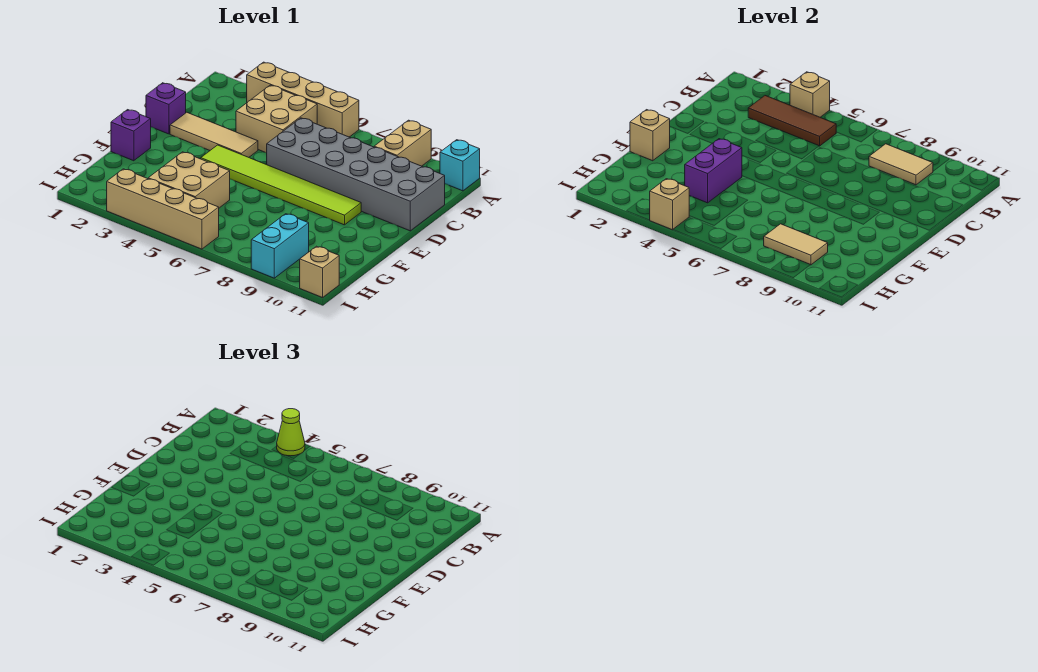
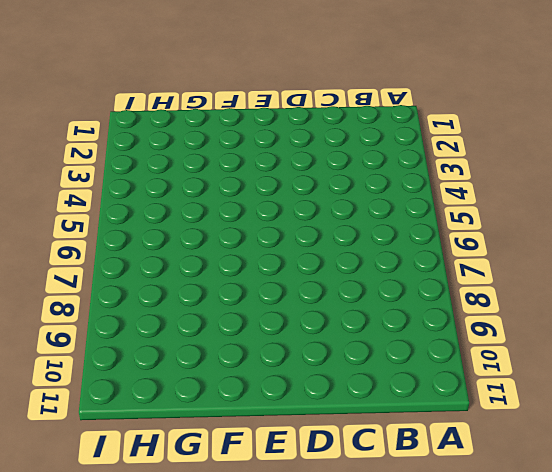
none -> tan 1x4 brick [247,62,359,137]
none -> tan 1x2 brick [374,120,431,166]
none -> cyan 1x1 brick [440,140,480,191]

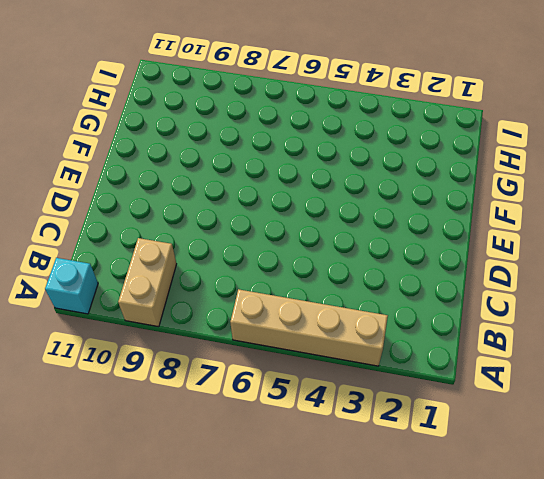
none -> tan 2x2 brick [236,85,317,153]
none -> grey 2x6 brick [267,118,445,231]
none -> purple 1x1 brick [146,83,186,134]

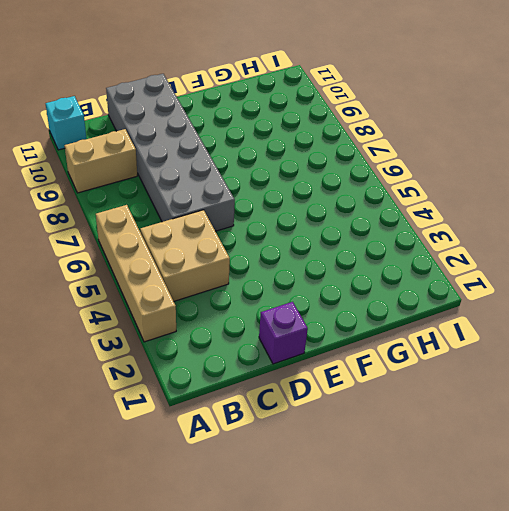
none -> tan 1x3 tile [170,112,258,157]
none -> lime 1x6 tile [201,145,361,225]
none -> purple 1x1 brick [111,110,151,161]

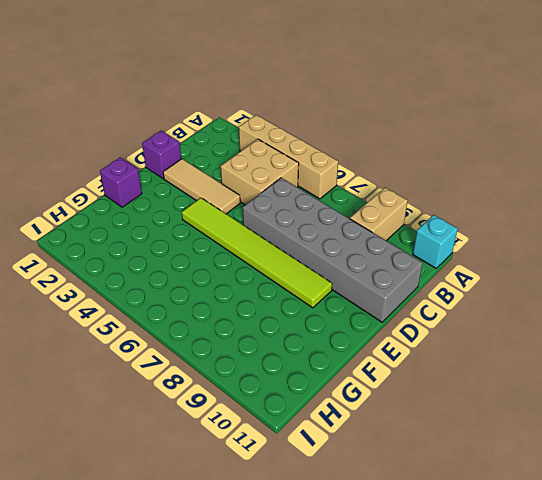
none -> tan 2x2 brick [148,152,230,208]
none -> cyan 1x2 brick [251,214,309,278]
none -> tan 1x4 brick [107,169,219,249]

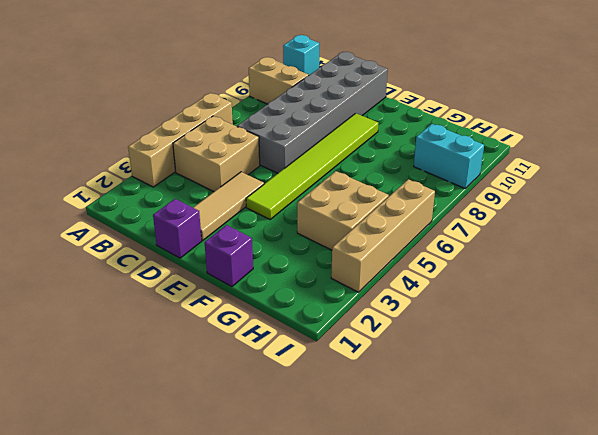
none -> tan 1x1 brick [300,246,339,298]
none -> tan 1x1 brick [790,72,830,117]
none -> brown 1x3 tile [748,96,836,146]

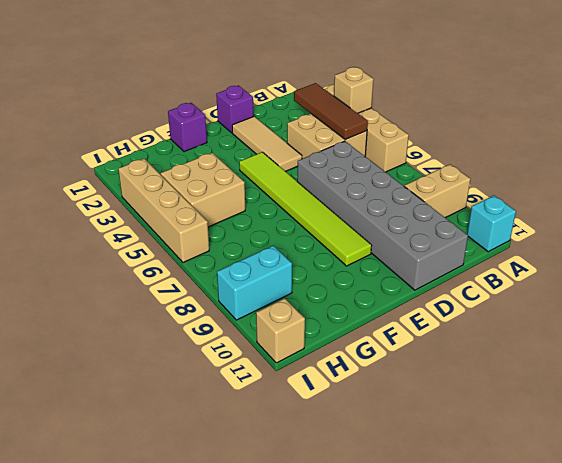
none -> tan 1x2 tile [869,144,933,185]
none -> tan 1x1 brick [630,110,670,161]
none -> purple 1x2 brick [685,139,742,203]

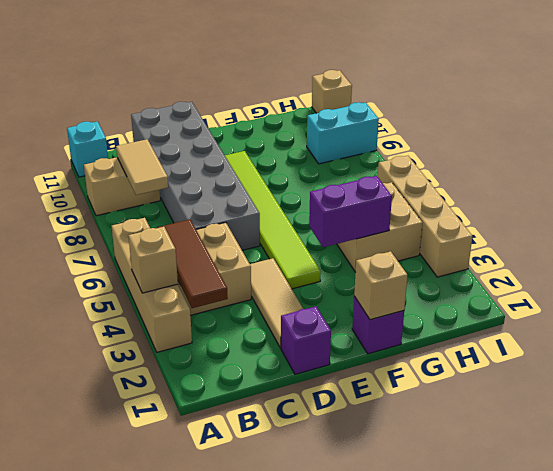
none -> tan 1x2 tile [764,224,828,265]
none -> tan 1x1 brick [650,179,689,230]
none -> lime 1x1 cone [277,409,305,456]

